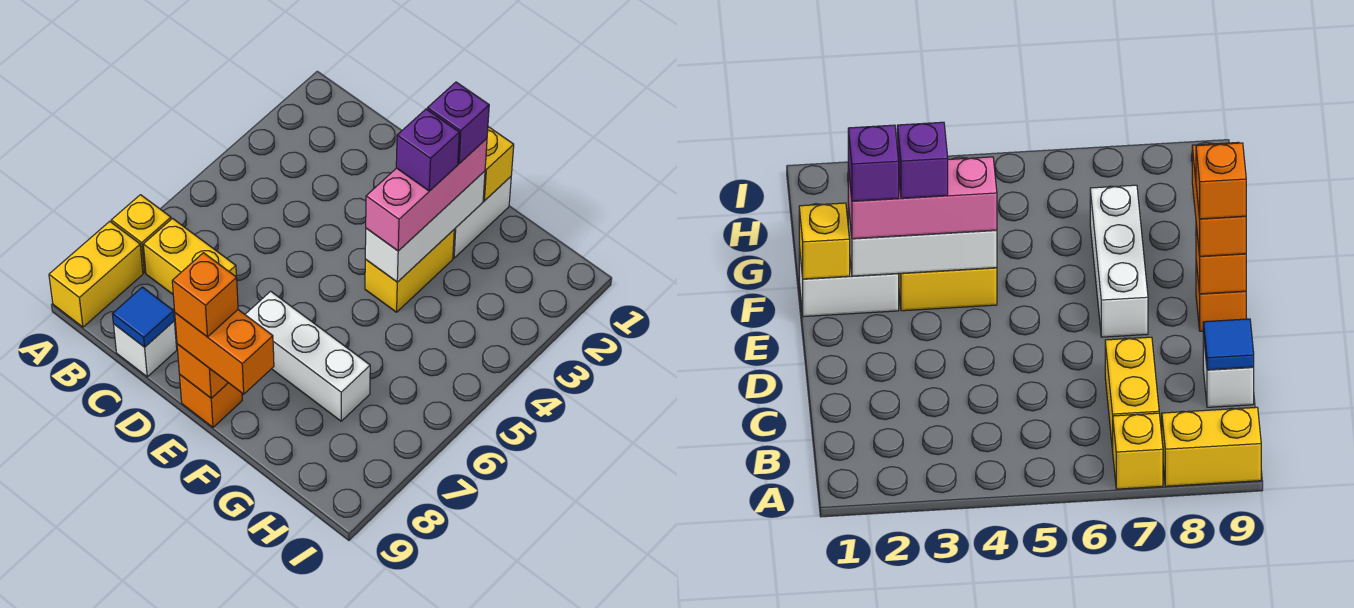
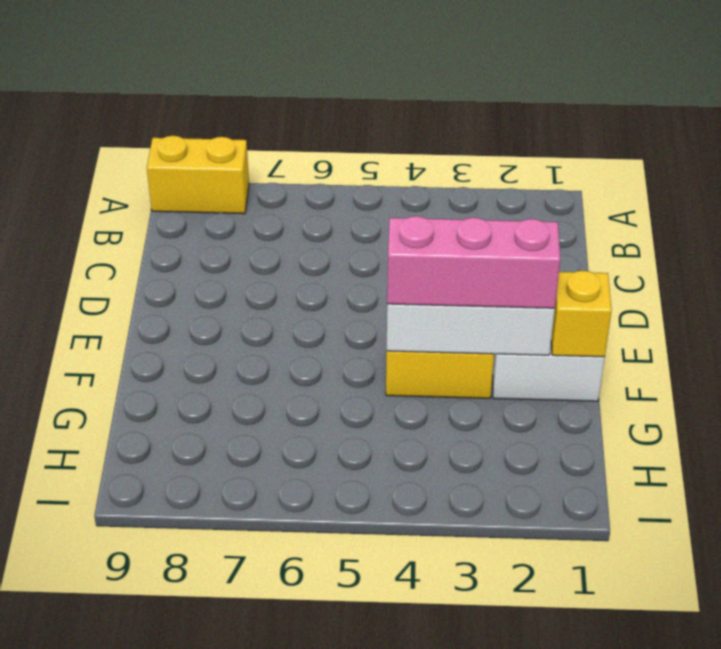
none -> yellow 1x1 brick [111,195,171,273]
none -> yellow 1x2 brick [143,219,236,294]
none -> white 1x1 brick [114,321,177,377]

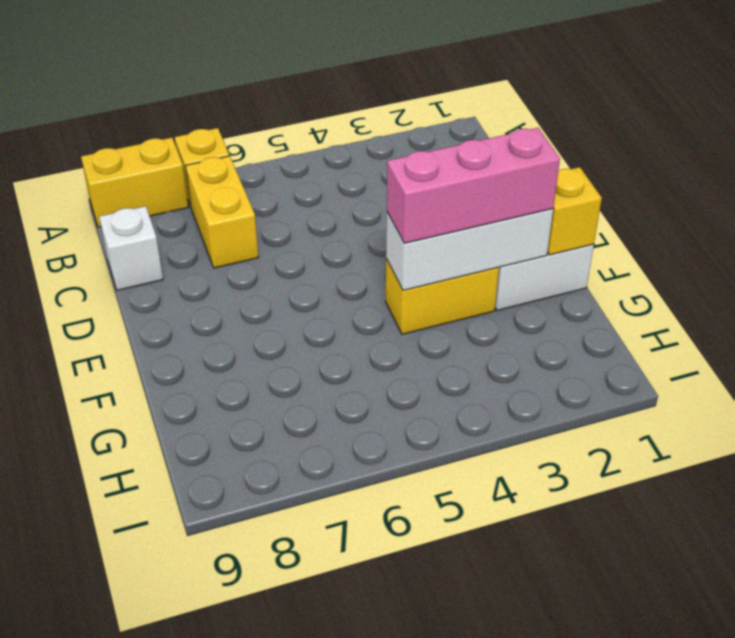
none -> white 1x3 brick [245,291,370,421]
none -> orange 1x1 brick [180,375,242,427]
none -> blue 1x1 tile [112,287,174,347]

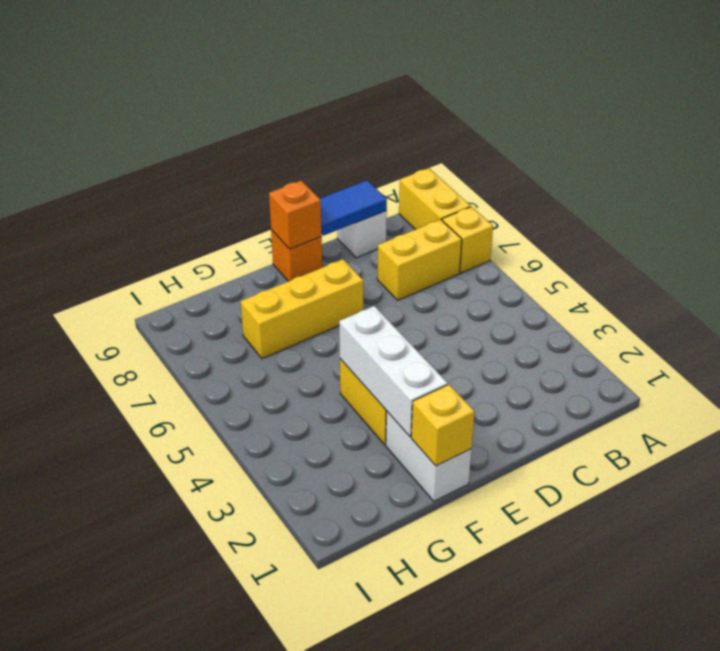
blue 1x2 tile [320,180,387,236] -> blue 1x1 tile [112,287,174,347]
yellow 1x3 brick [241,259,363,359] -> white 1x3 brick [245,291,370,421]
none -> orange 1x2 brick [175,310,274,394]
none -> pink 1x3 brick [366,139,487,251]
none -> orange 1x1 brick [172,253,238,337]

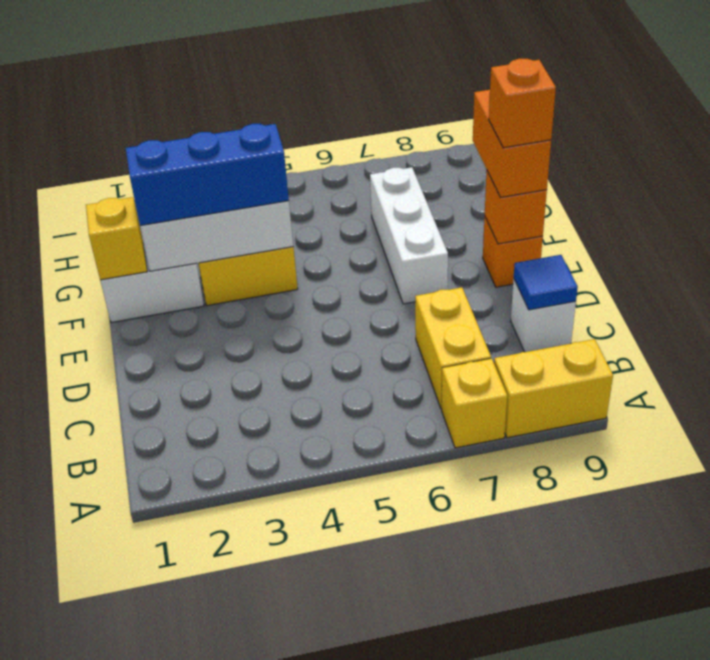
blue 1x3 brick [126,124,289,226] -> pink 1x3 brick [366,139,487,251]
none -> purple 1x1 brick [427,82,489,164]
none -> purple 1x1 brick [396,109,459,191]

